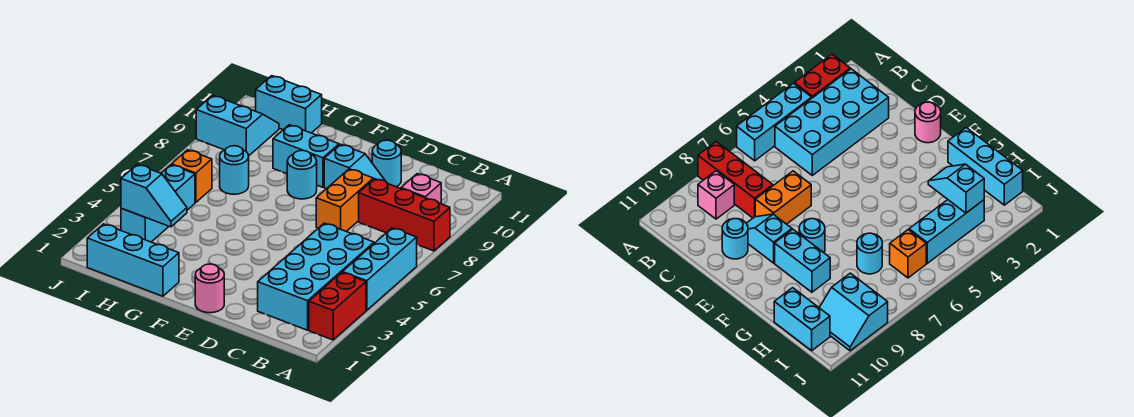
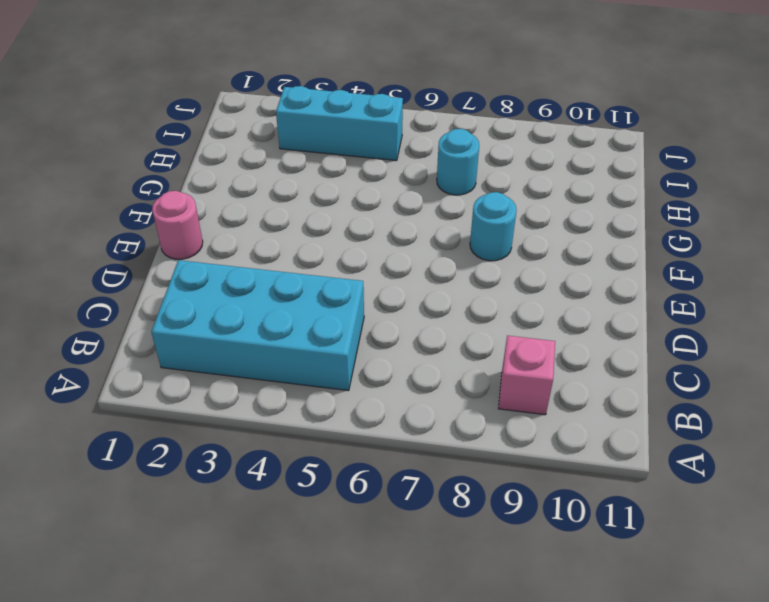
none -> red 1x2 brick [309,272,366,340]
none -> cyan 1x3 brick [343,228,417,310]
none -> red 1x3 brick [359,179,450,251]

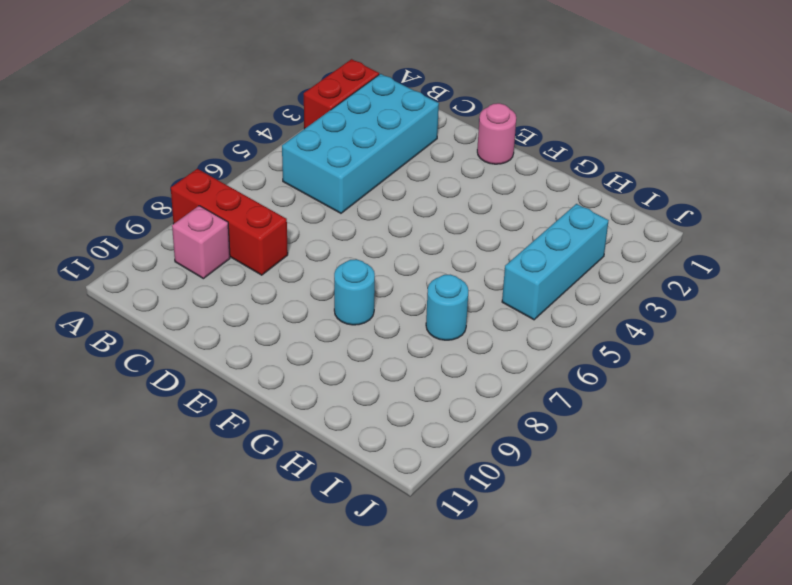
none -> cyan 1x3 brick [343,228,417,310]
none -> orange 1x2 brick [316,169,373,231]
none -> cyan 1x2 slope [324,144,386,189]

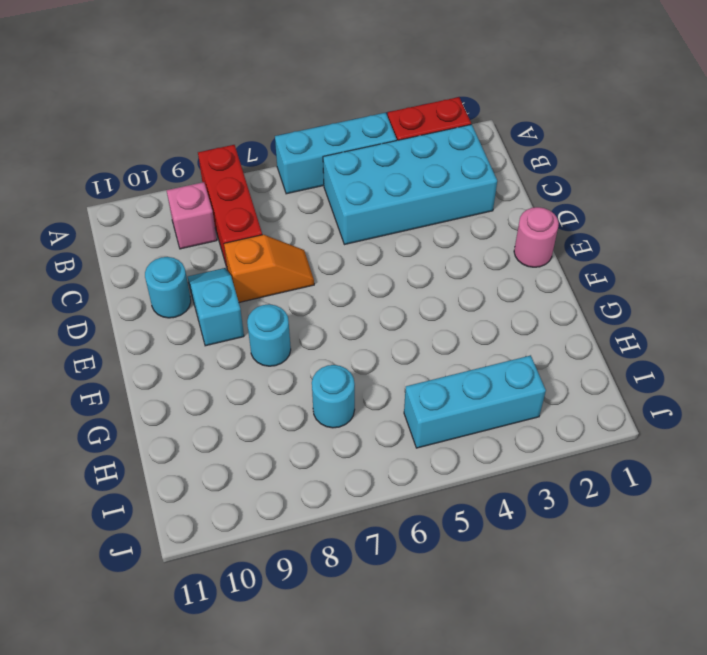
orange 1x2 slope [224,235,314,302] -> orange 1x2 brick [316,169,373,231]
none -> cyan 1x2 brick [273,125,339,187]
none -> cyan 1x3 brick [87,224,179,296]
none -> cyan 1x2 brick [256,76,322,133]

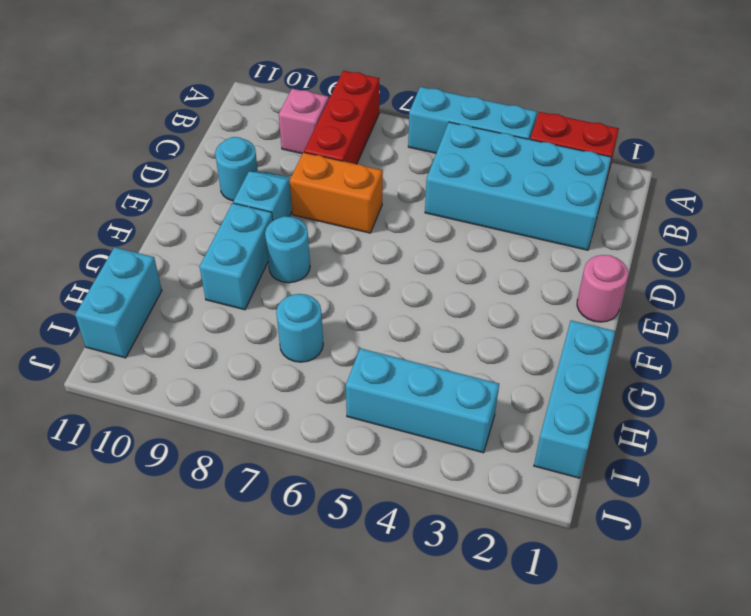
none -> orange 1x1 brick [171,150,212,203]
none -> cyan 2x2 slope [196,95,279,156]
none -> cyan 1x2 slope [121,164,187,227]

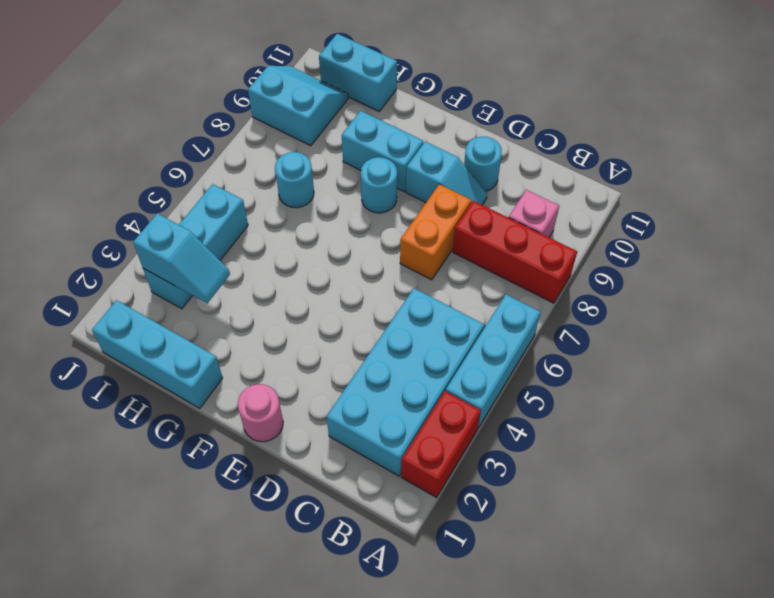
none -> orange 1x1 brick [171,150,212,203]

